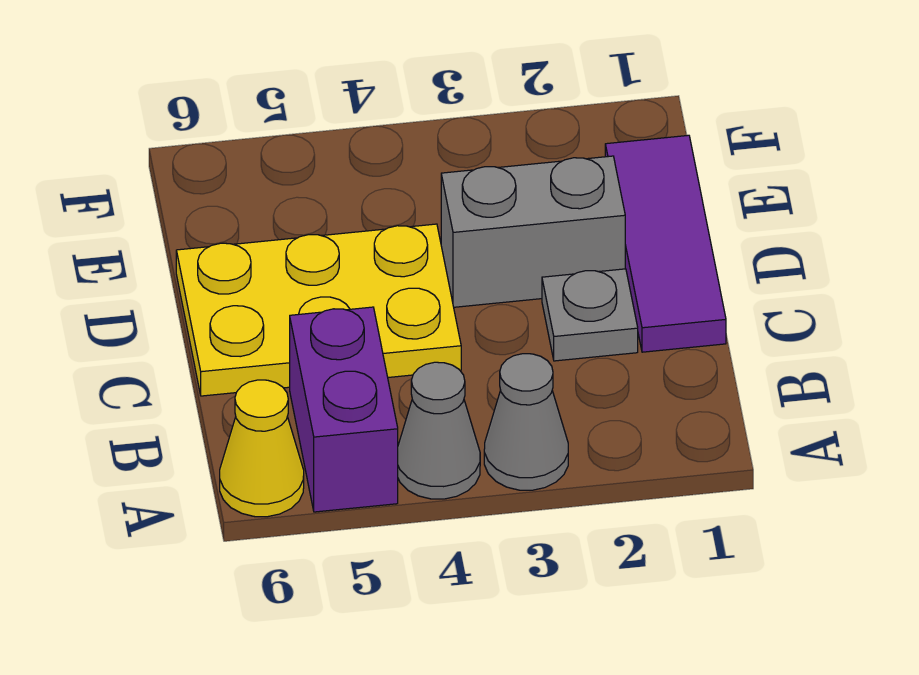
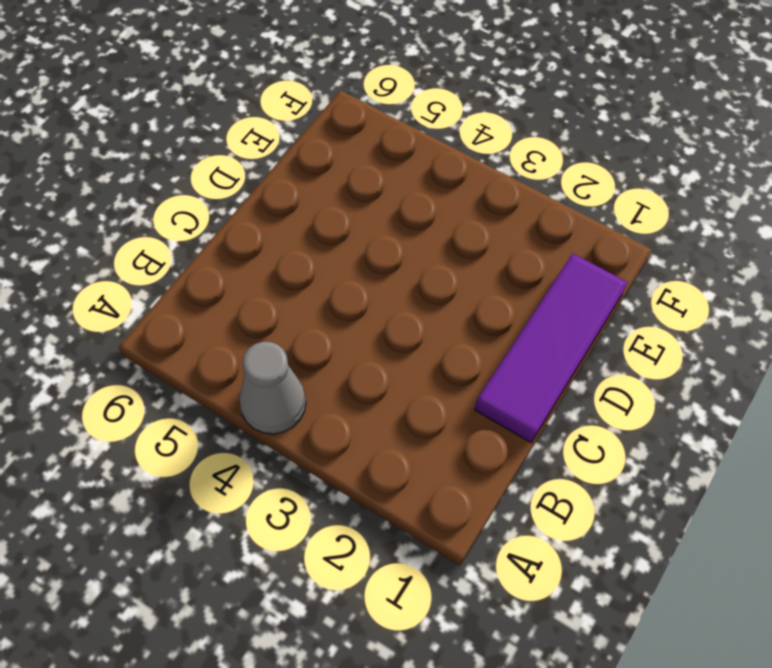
none -> grey 1x1 cone [484,354,568,490]
none -> purple 1x2 brick [290,307,398,512]

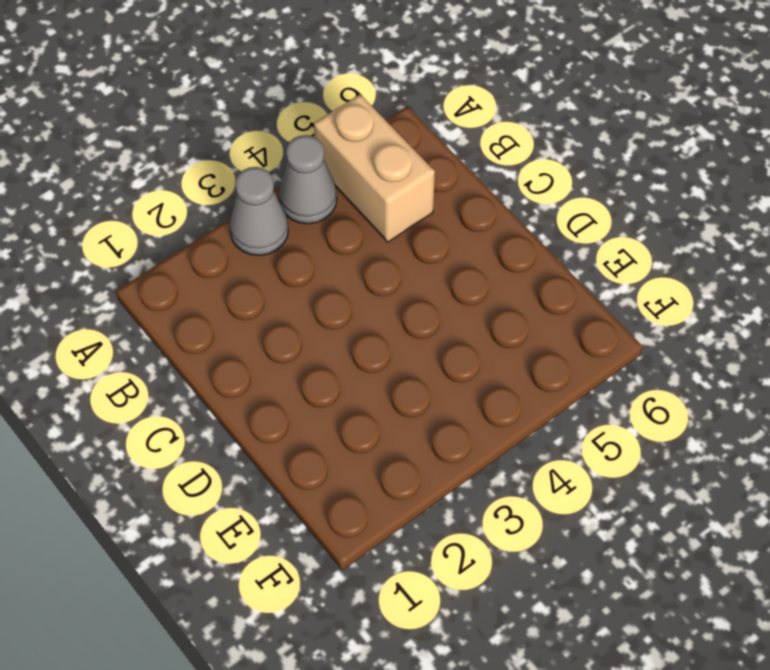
tan 1x2 brick [314,94,435,242] -> purple 1x2 brick [290,307,398,512]
none -> yellow 1x1 cone [220,380,304,517]
none -> purple 1x3 tile [605,135,726,352]

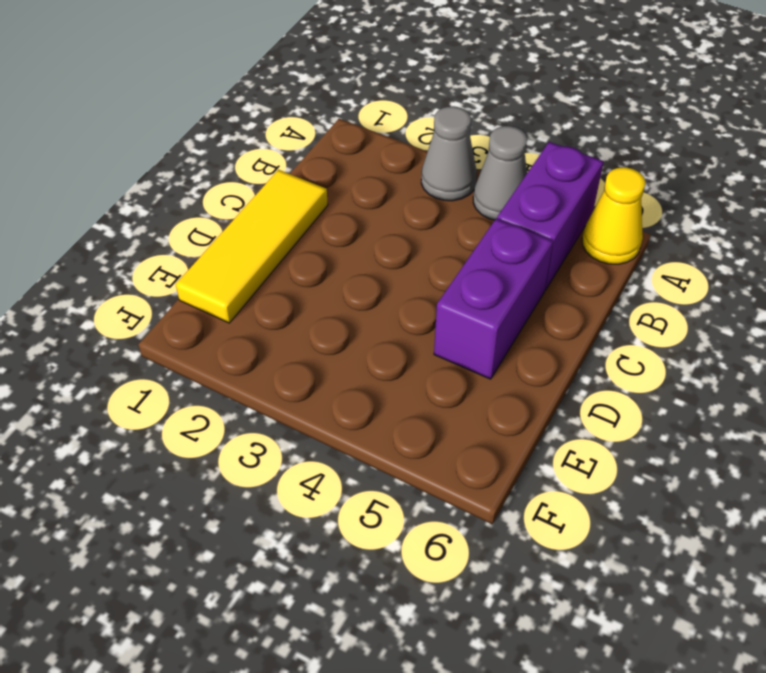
yellow 1x3 tile [176,170,328,323] -> purple 1x3 tile [605,135,726,352]
purple 1x2 brick [434,219,553,379] -> yellow 2x3 plate [176,224,461,396]
none -> grey 1x1 plate [542,269,638,361]
none -> grey 1x2 brick [441,156,625,307]

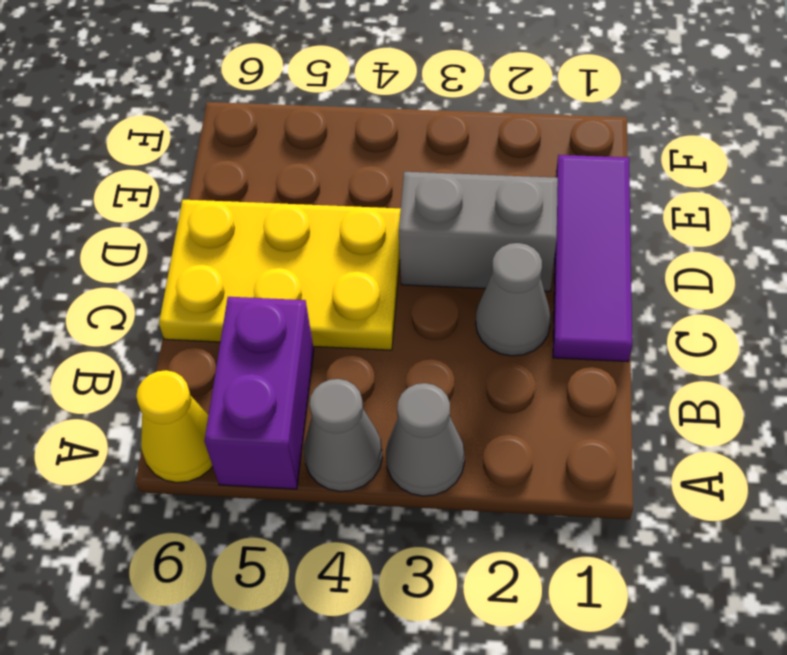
grey 1x1 cone [476,243,551,356] -> grey 1x1 plate [542,269,638,361]

